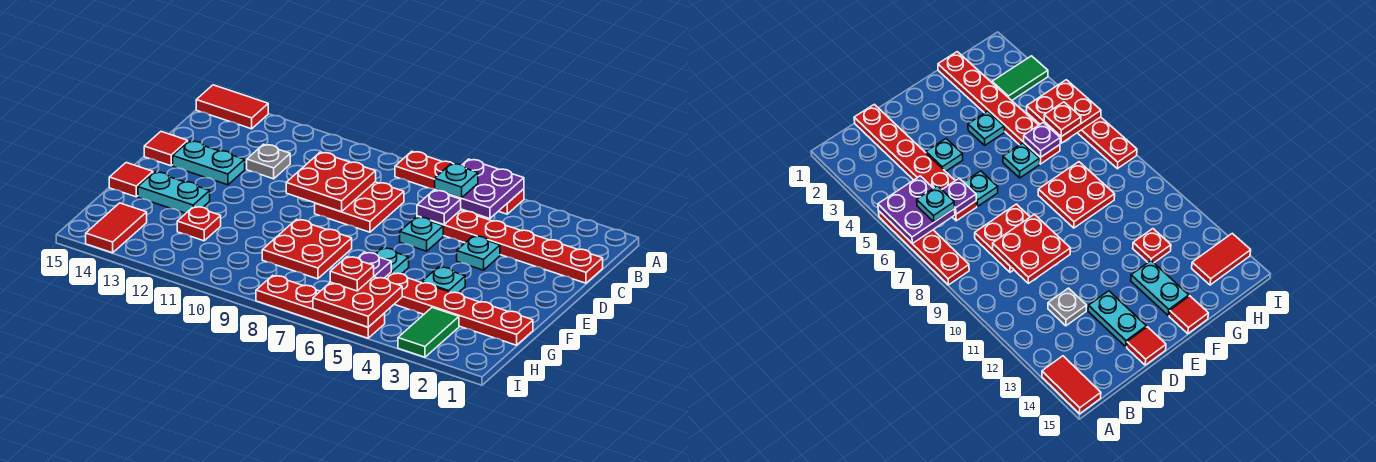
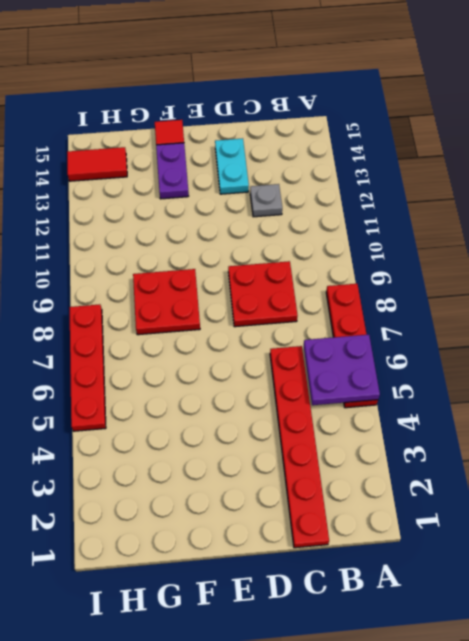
purple 1x2 plate [156,143,189,199] -> cyan 1x2 plate [138,172,210,213]
none -> red 1x2 tile [196,85,268,129]
none -> cyan 1x1 plate [457,236,500,270]
none -> cyan 1x1 plate [400,217,443,251]

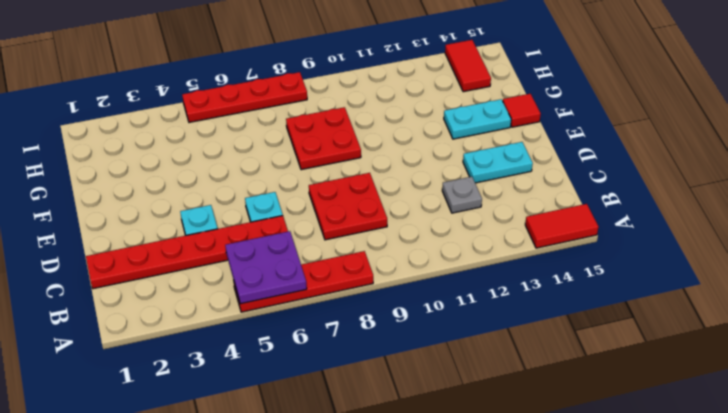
none -> red 1x1 tile [144,132,188,166]
none -> cyan 1x1 plate [422,267,465,293]
none -> cyan 1x1 plate [375,248,409,274]

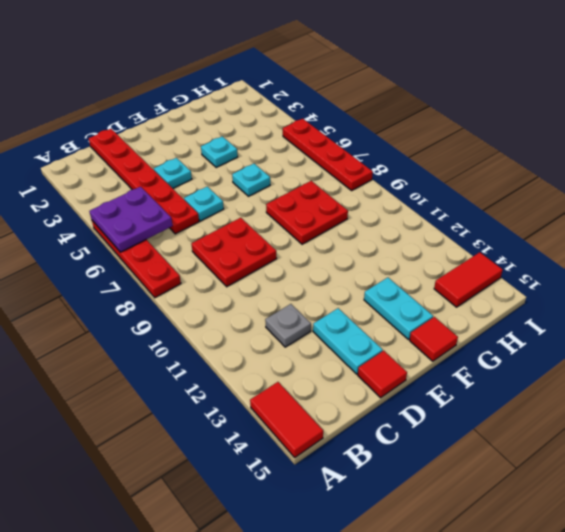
none -> red 1x6 plate [385,272,533,345]
none -> red 1x1 plate [177,207,221,241]
none -> green 1x2 tile [398,308,459,357]

